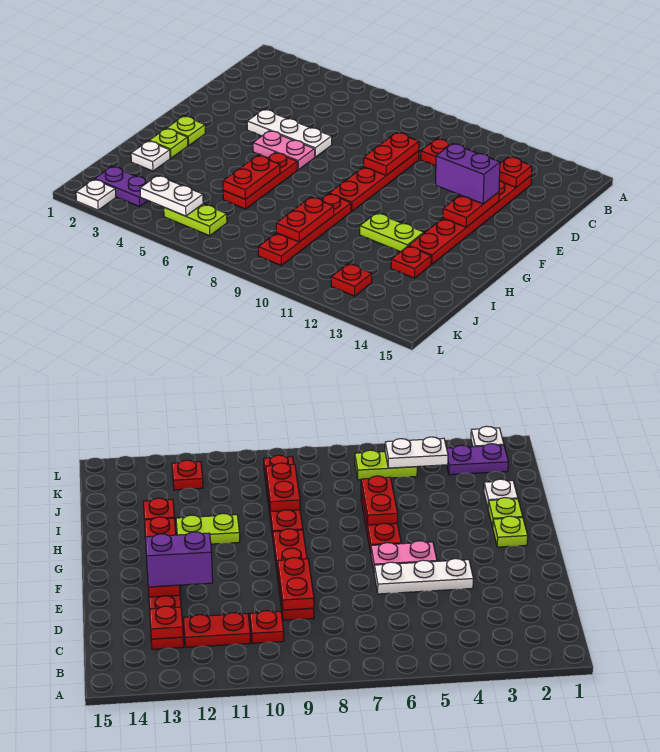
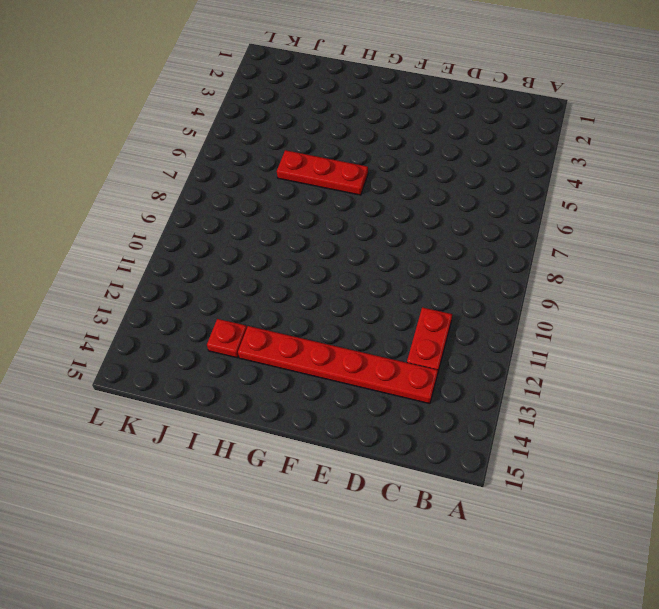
none -> red 1x1 plate [421,139,451,166]
none -> red 1x4 plate [329,151,419,212]
none -> white 1x3 plate [247,109,332,157]

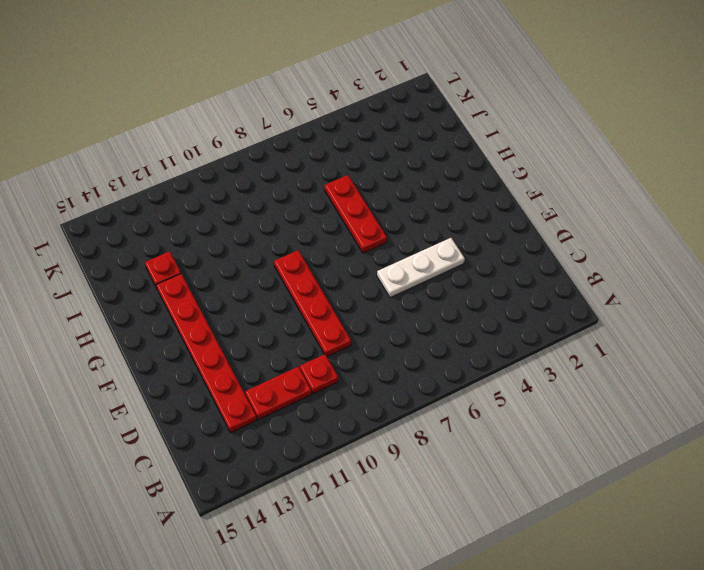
none -> pink 1x2 plate [253,131,315,170]
none -> lime 1x1 plate [167,116,205,146]
none -> lime 1x1 plate [149,129,188,158]

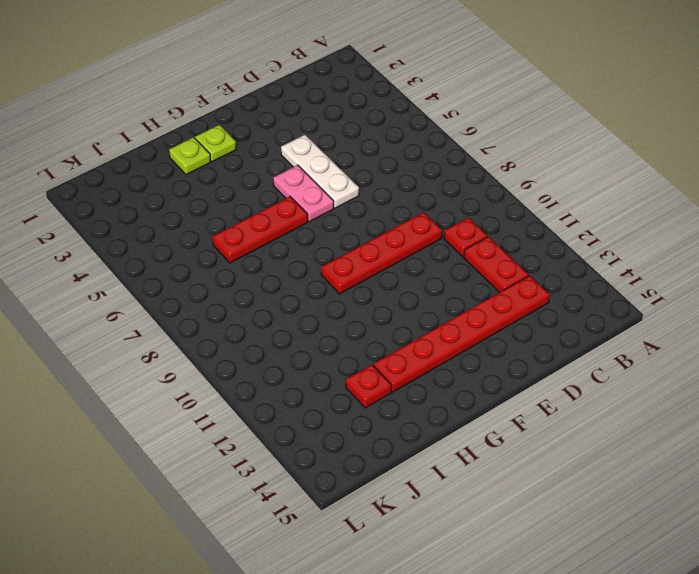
none -> red 1x4 plate [258,194,351,265]
none -> lime 1x2 plate [360,213,424,252]
none -> white 1x1 plate [131,141,170,171]

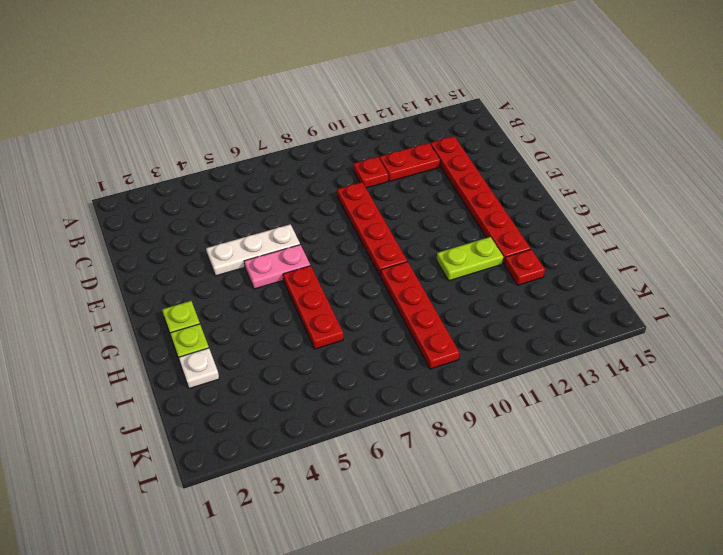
none -> purple 1x2 plate [95,167,149,207]
none -> lime 1x2 plate [164,204,227,236]
none -> red 1x1 plate [331,264,372,296]

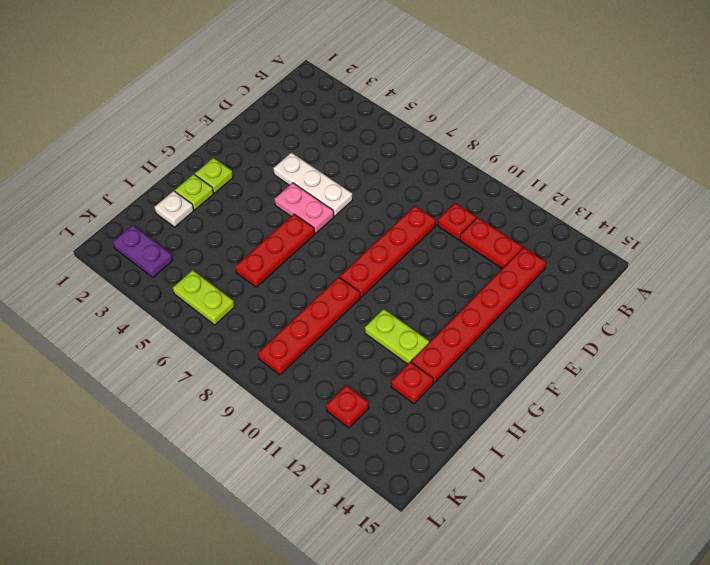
none -> white 1x1 plate [76,179,116,210]
none -> red 1x1 plate [499,157,532,187]
none -> red 1x2 plate [364,133,419,175]

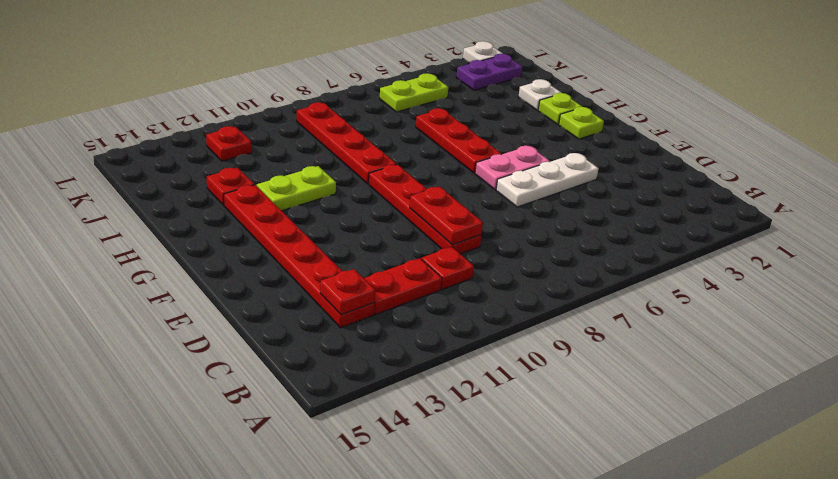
none -> red 1x2 plate [443,192,499,227]
none -> red 1x2 plate [223,156,280,199]
none -> red 1x2 plate [276,197,334,242]

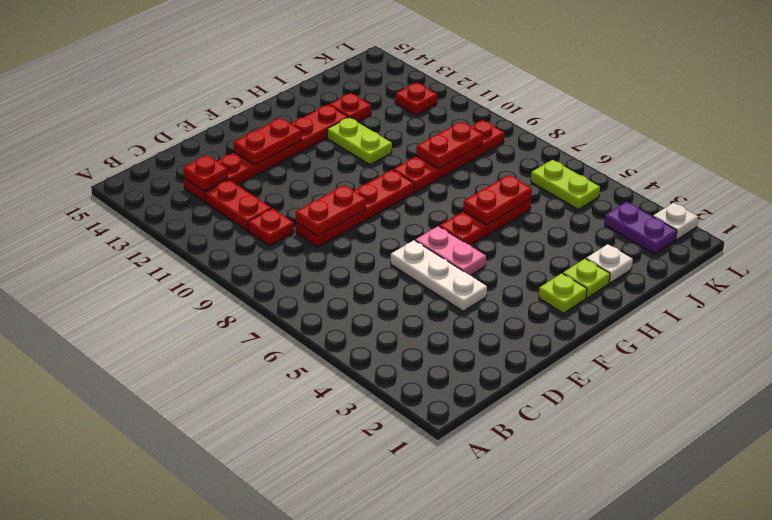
none -> white 1x2 plate [140,176,203,216]
none -> purple 1x2 brick [436,144,500,204]

